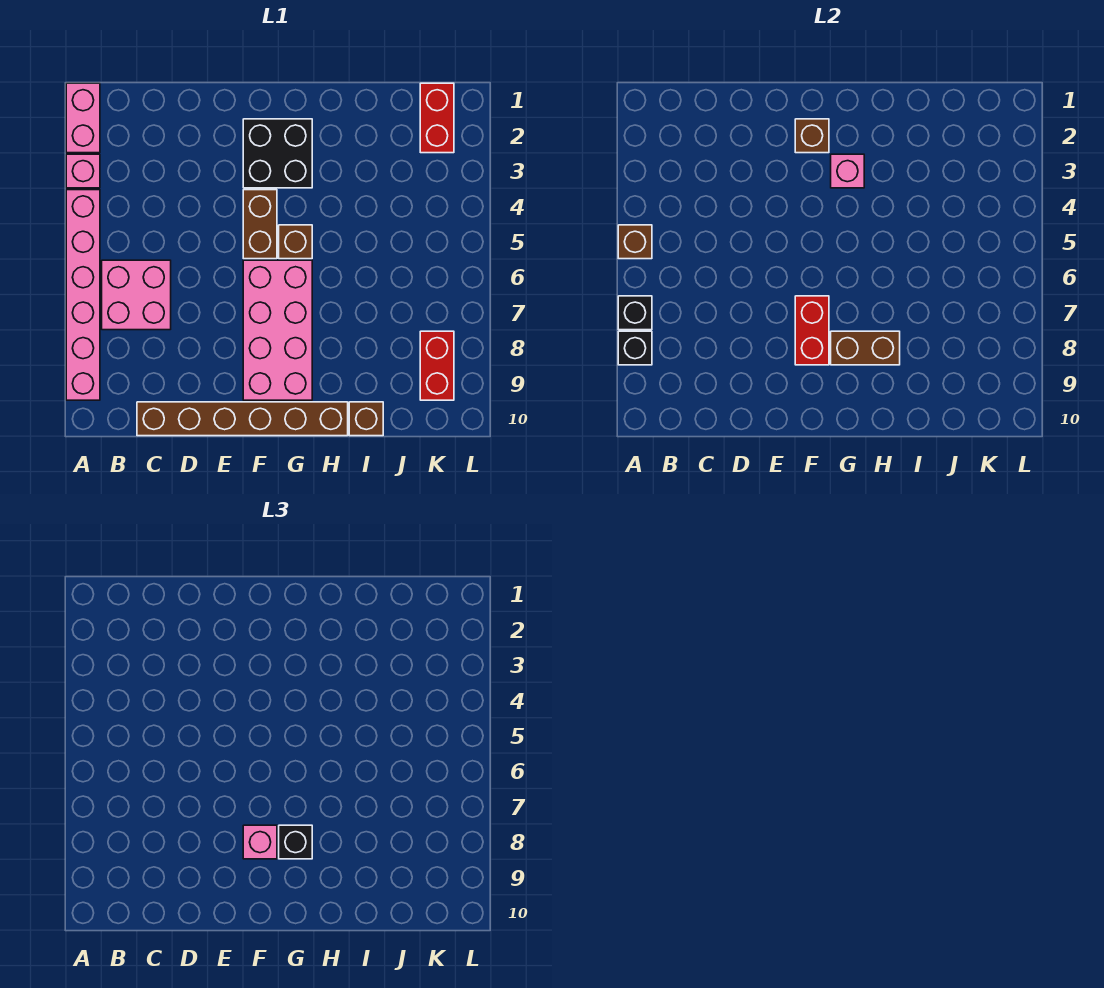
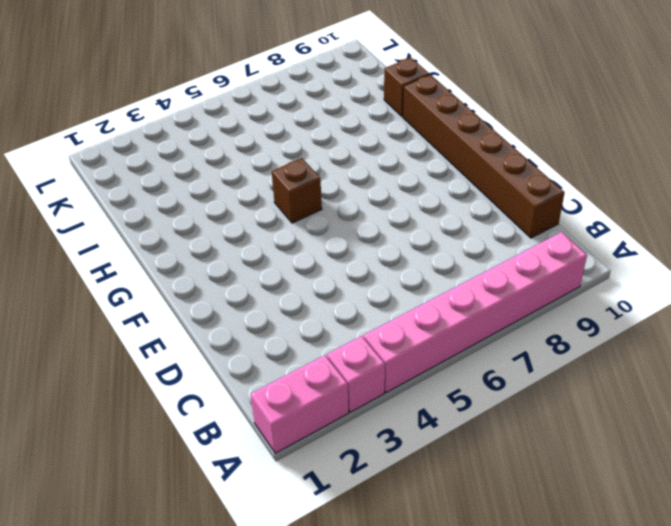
none -> pink 2x2 brick [102,260,171,330]
none -> black 2x2 brick [243,119,312,188]
none -> brown 1x2 brick [243,190,277,259]

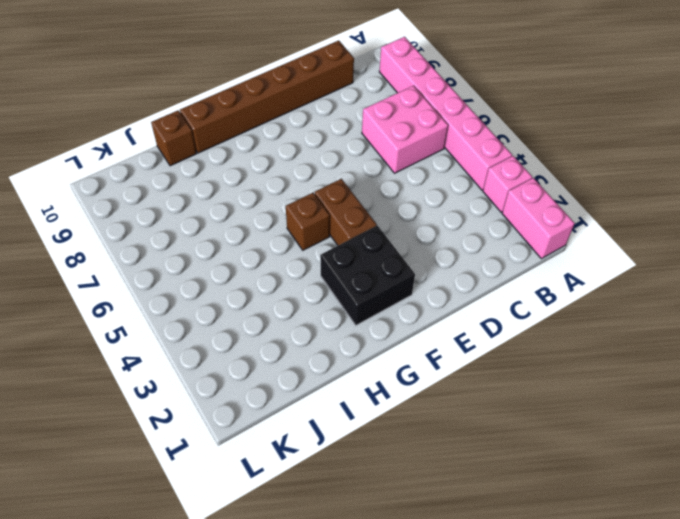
none -> pink 2x4 brick [243,260,312,400]
none -> red 1x2 brick [420,83,454,153]
none -> red 1x2 brick [420,331,454,400]

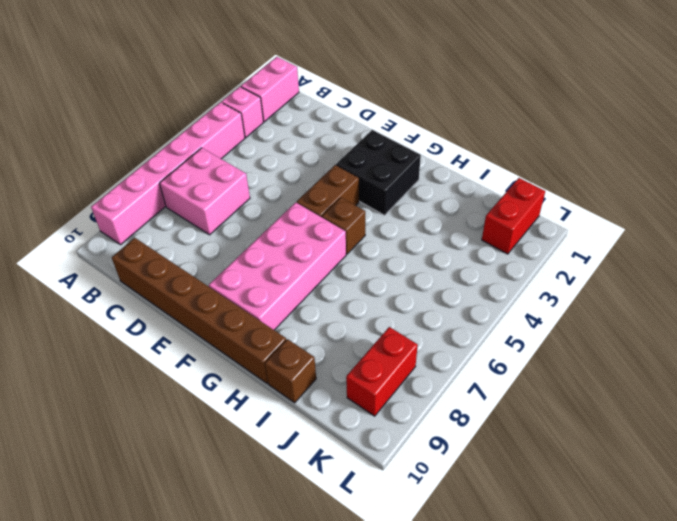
none -> brown 1x1 brick [618,225,652,259]
none -> black 1x1 brick [618,296,652,330]
none -> black 1x1 brick [618,331,652,365]

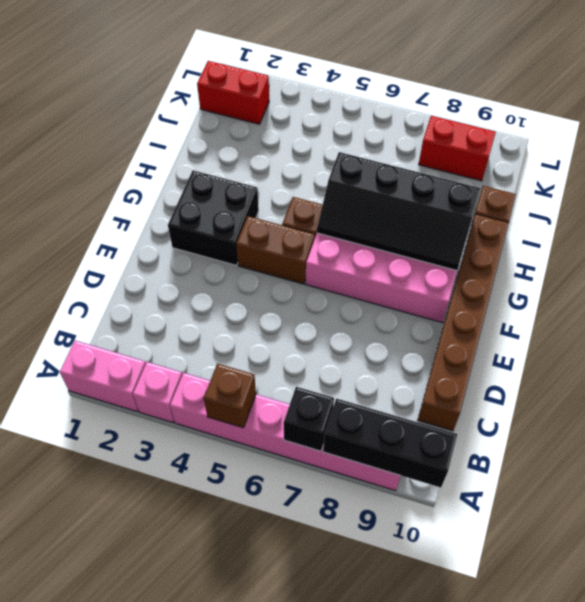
black 1x3 brick [323,398,457,488] -> black 1x1 brick [618,331,652,365]
black 2x4 slope [317,152,480,270] -> brown 1x2 brick [831,331,900,365]
none -> pink 2x2 brick [102,260,171,330]
none -> brown 1x1 brick [795,119,829,153]
none -> red 1x2 brick [795,296,829,365]

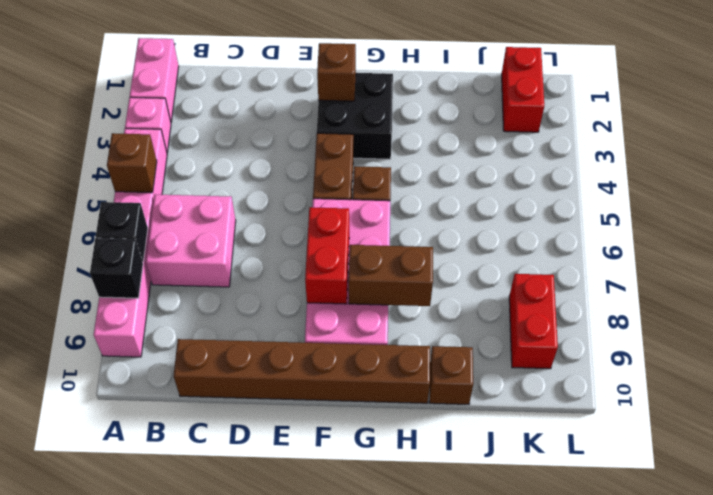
none -> pink 1x1 brick [831,154,864,188]
none -> pink 1x1 brick [243,825,277,859]
none -> black 1x1 brick [279,825,312,859]

